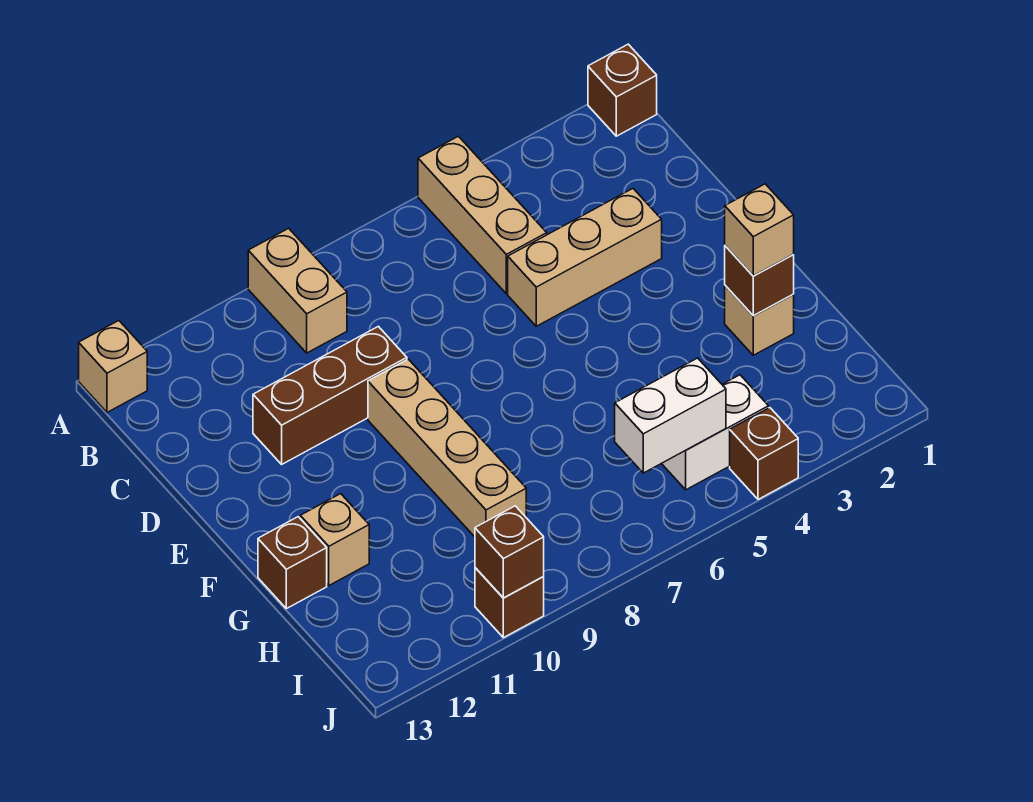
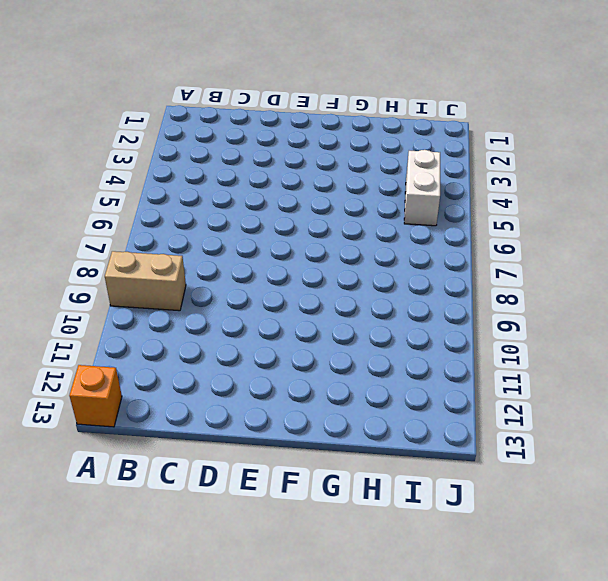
orange 1x1 brick [69,365,122,427] -> tan 1x1 brick [79,321,147,412]
none -> brown 1x1 brick [588,44,657,136]
none -> tan 1x3 brick [418,136,547,294]
none -> tan 1x3 brick [508,189,662,326]

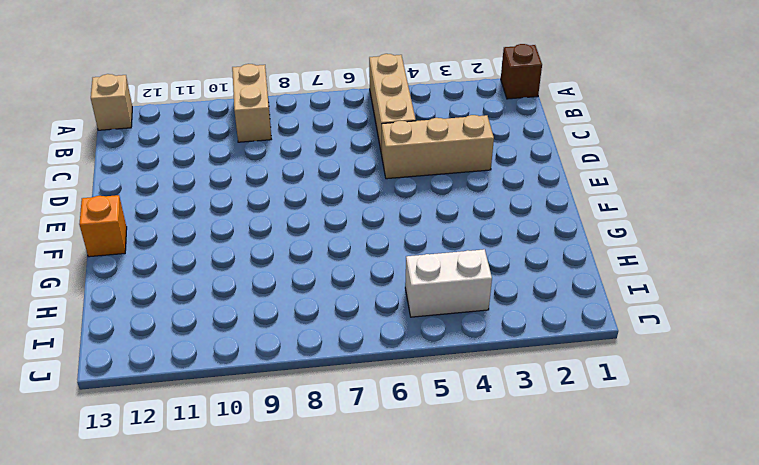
orange 1x1 brick [79,195,127,257] -> none
none -> brown 1x3 brick [253,326,407,464]
none -> tan 1x4 brick [368,359,526,537]
none -> tan 1x1 brick [725,286,794,355]

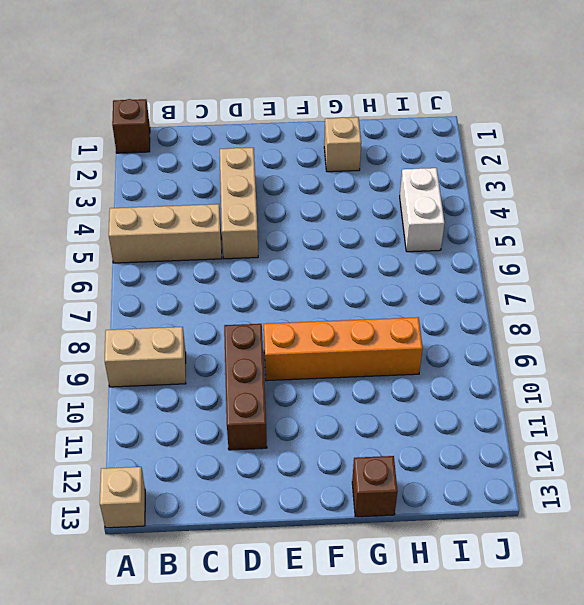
orange 1x4 brick [264,317,423,381] -> tan 1x4 brick [368,359,526,537]
none -> tan 1x1 brick [300,494,369,585]
none -> brown 1x1 brick [730,408,798,499]
none -> brown 1x1 brick [475,568,544,638]

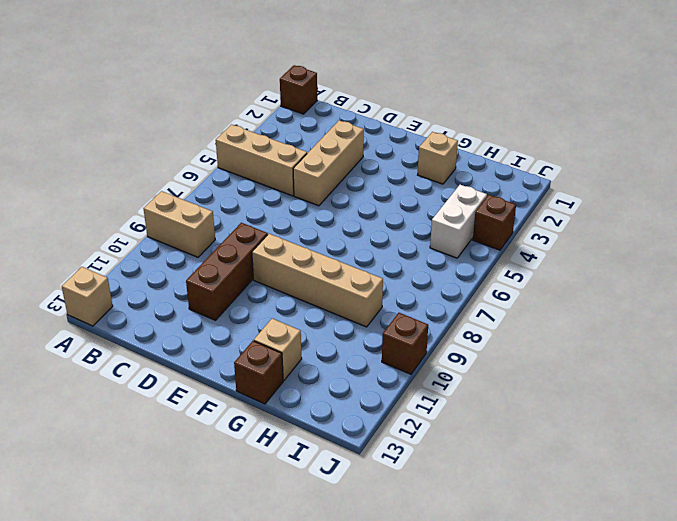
none -> brown 1x1 brick [725,246,794,316]
none -> white 1x2 brick [615,358,726,473]
none -> brown 1x1 brick [475,506,544,598]

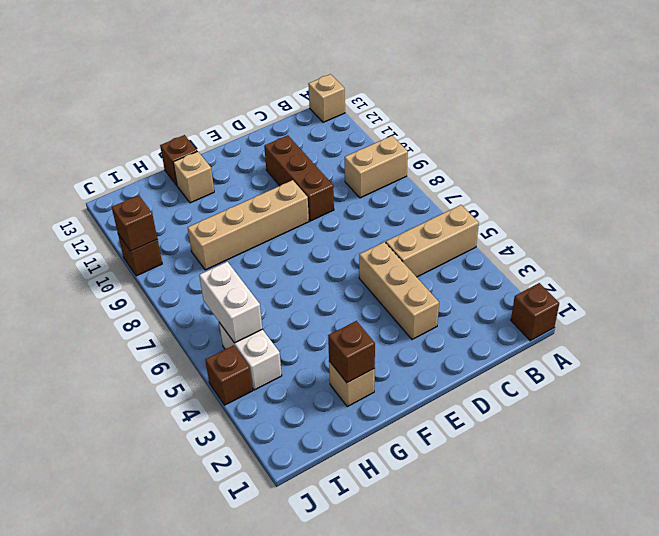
none -> tan 1x1 brick [725,184,794,276]

